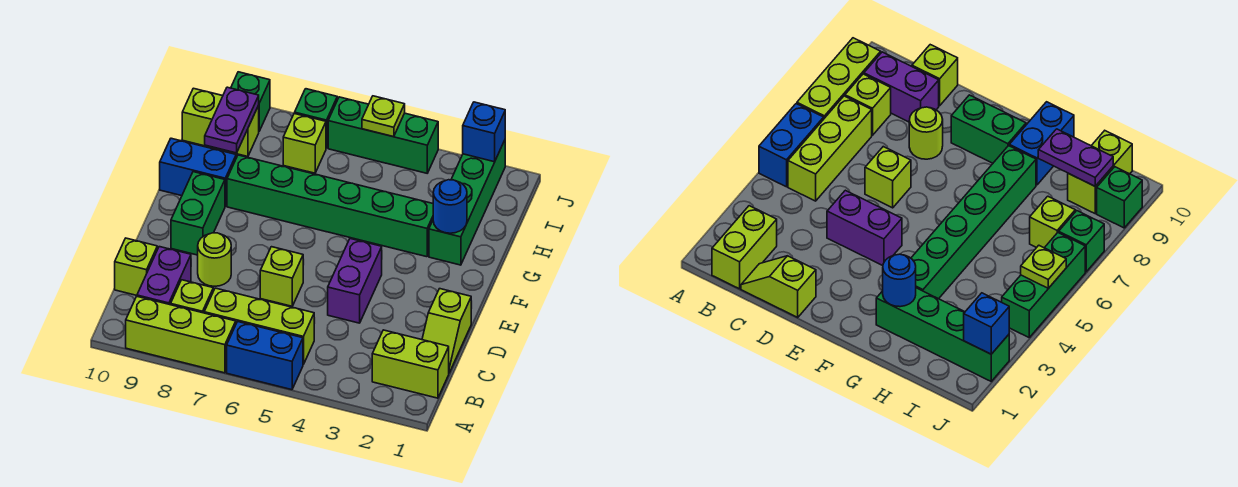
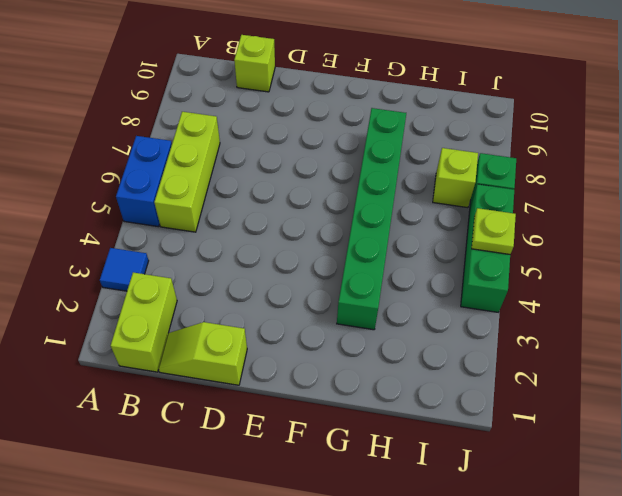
blue 1x1 tile [100,248,149,291] -> none
none -> lime 1x3 brick [126,297,236,373]
none -> lime 1x1 brick [171,280,213,313]
none -> purple 1x2 brick [137,247,191,305]

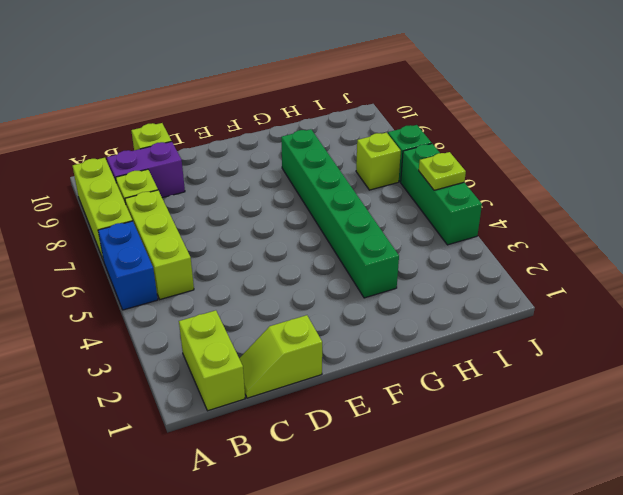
none -> purple 1x2 brick [328,239,382,323]
none -> lime 1x1 brick [260,247,303,306]
none -> lime 1x1 round brick [198,233,231,286]

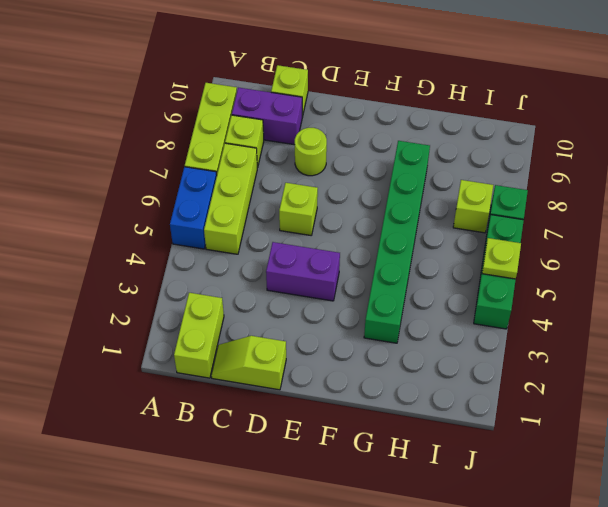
none -> green 1x2 brick [171,172,225,255]
none -> green 1x4 brick [429,140,505,265]
none -> blue 1x2 brick [160,138,236,206]

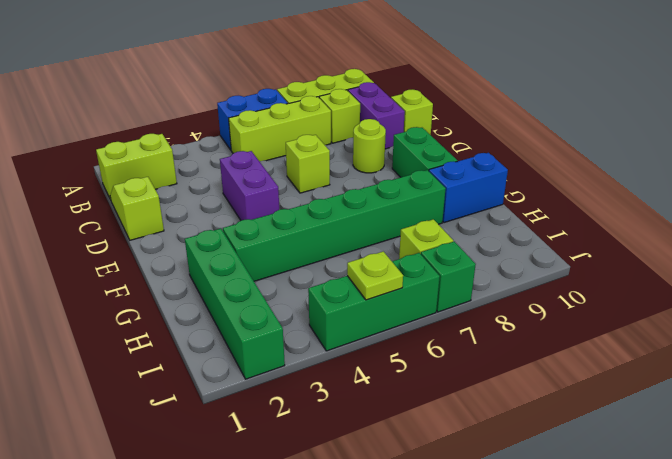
none -> lime 1x2 brick [182,88,259,157]
none -> green 1x1 brick [231,72,270,131]
none -> blue 1x1 round brick [433,180,467,233]

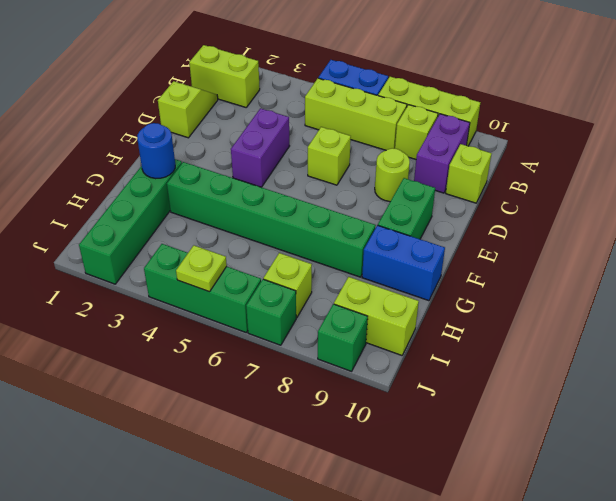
none -> purple 1x2 plate [205,87,259,153]
none -> blue 1x1 brick [463,102,505,162]

